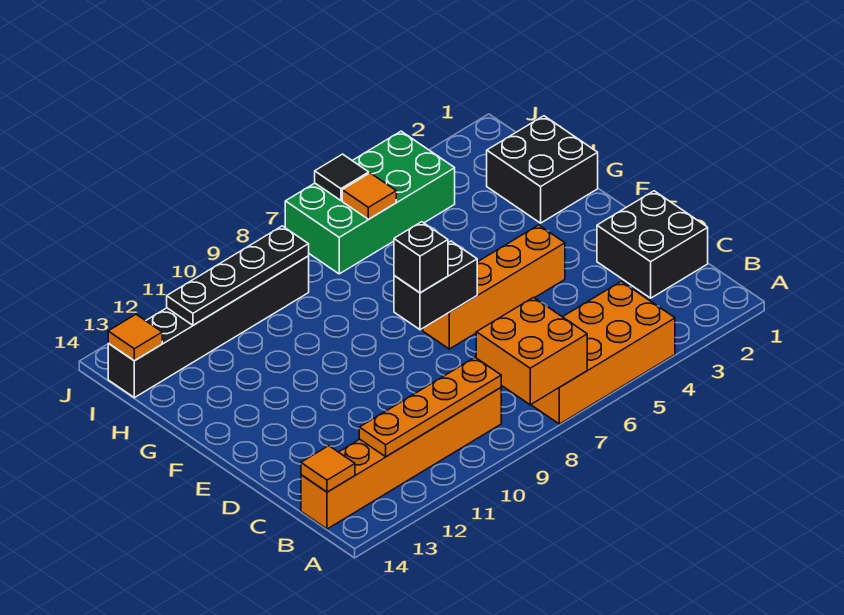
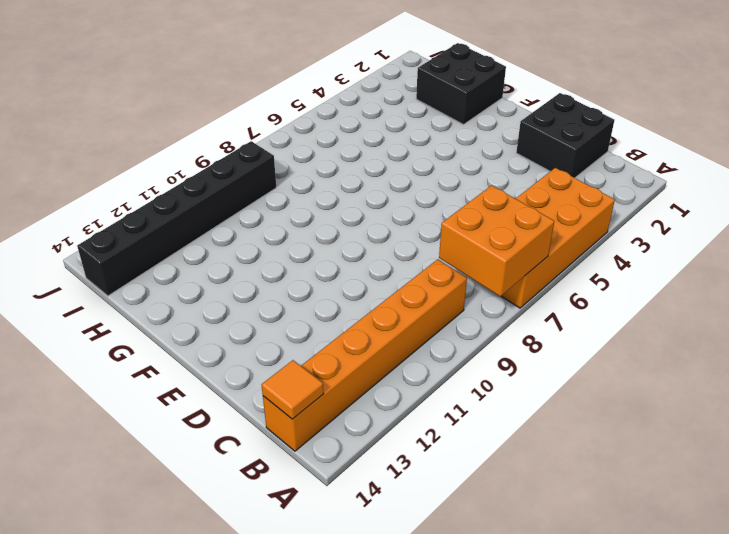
none -> orange 1x4 brick [423,225,565,349]
none -> green 2x4 brick [285,131,455,274]
none -> orange 1x4 plate [359,358,501,457]

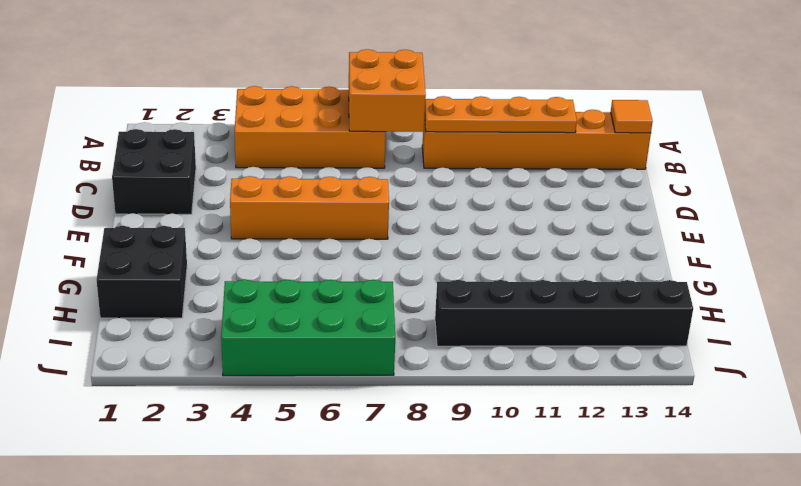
none -> black 1x2 brick [394,241,477,330]
none -> orange 1x1 tile [342,173,396,219]
none -> black 1x4 plate [167,226,309,325]

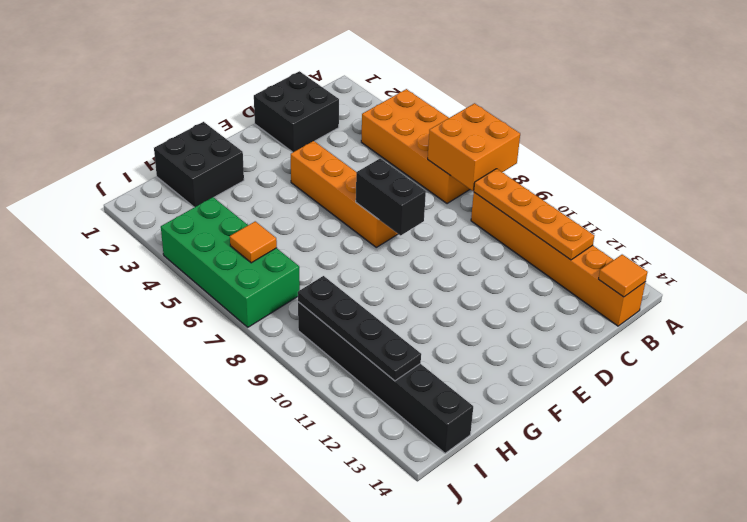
none -> orange 1x1 tile [108,315,162,361]
none -> black 1x1 tile [315,154,369,200]
none -> black 1x1 brick [394,222,448,293]

